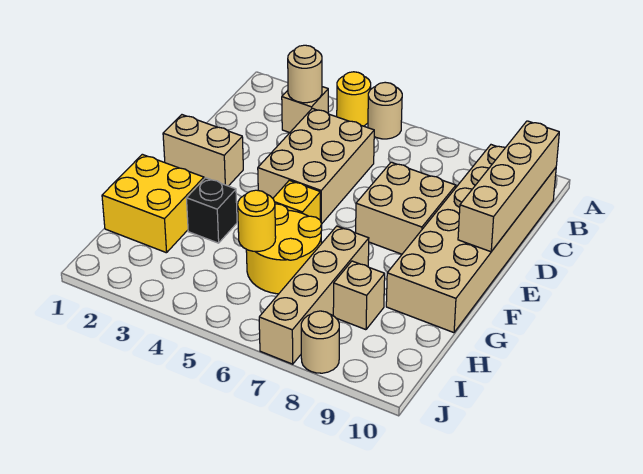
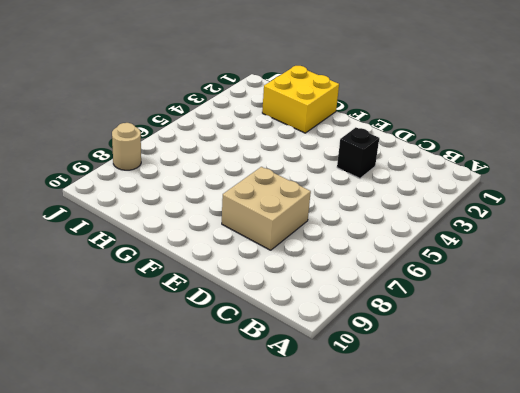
black 1x1 brick [337,128,379,178] -> black 1x1 brick moved to [186,178,237,243]
none -> yellow 1x1 round brick [337,72,371,126]
none -> tan 1x1 round brick [368,82,402,139]
none -> tan 1x1 brick [282,87,328,133]

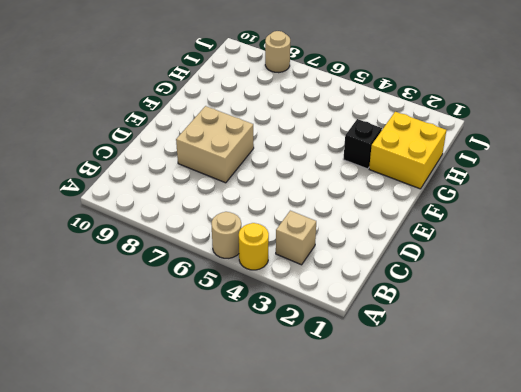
none -> tan 2x6 brick [386,145,556,333]
none -> tan 2x3 brick [258,108,374,223]
none -> tan 1x2 brick [163,115,243,186]

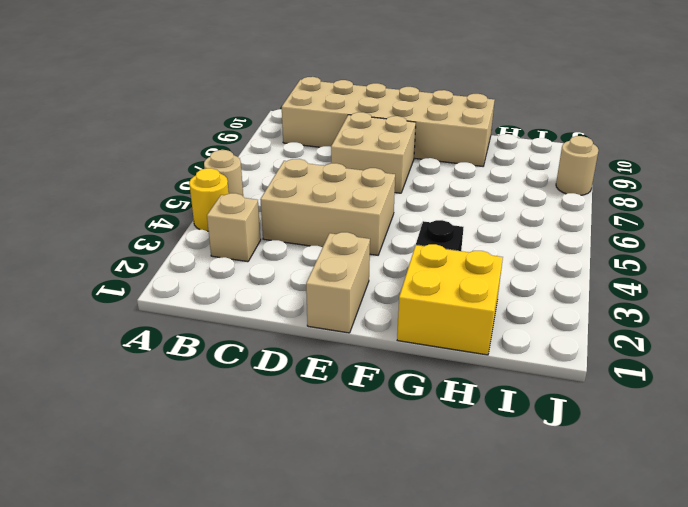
none -> yellow 1x1 brick [273,180,320,220]
none -> yellow 2x2 round brick [246,204,322,294]
none -> tan 1x4 brick [259,226,369,364]

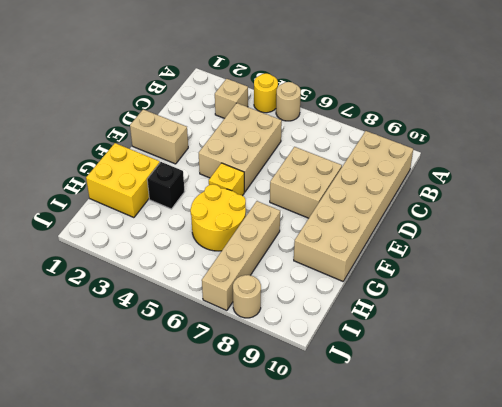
none -> tan 1x1 brick [333,261,385,330]
none -> tan 1x1 round brick [288,45,322,103]
none -> tan 1x4 brick [458,121,559,252]

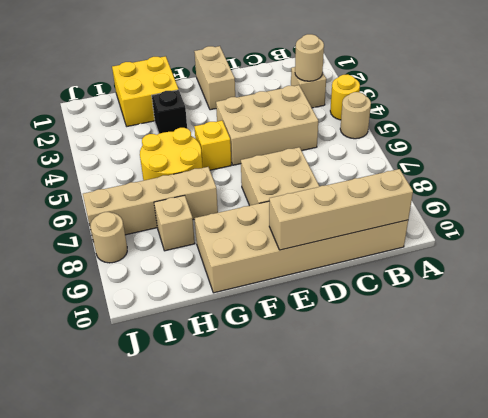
none -> yellow 1x1 round brick [238,190,276,251]

